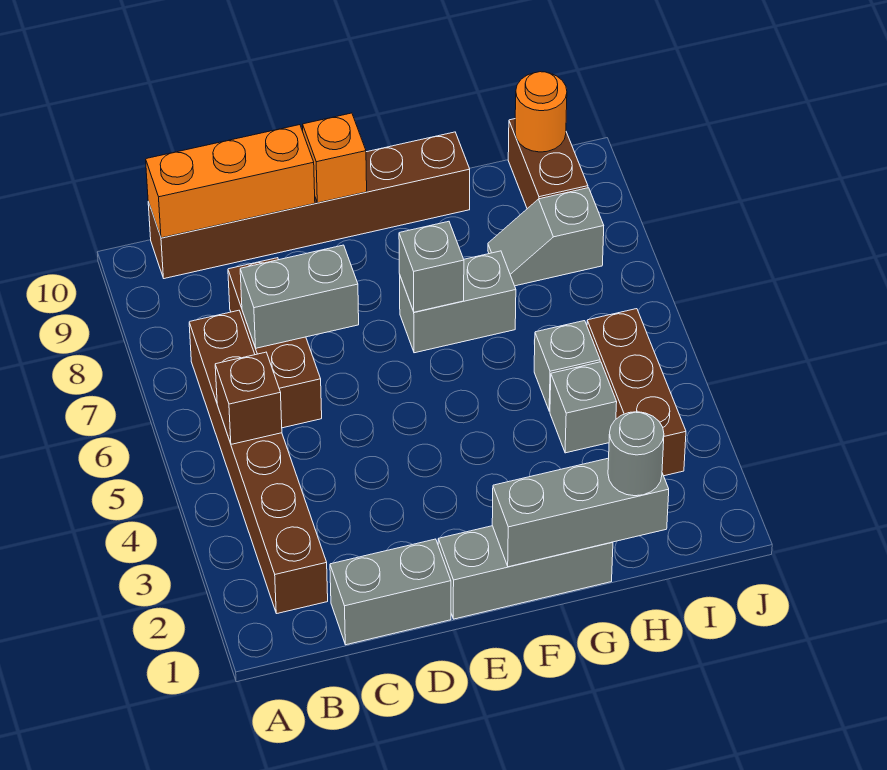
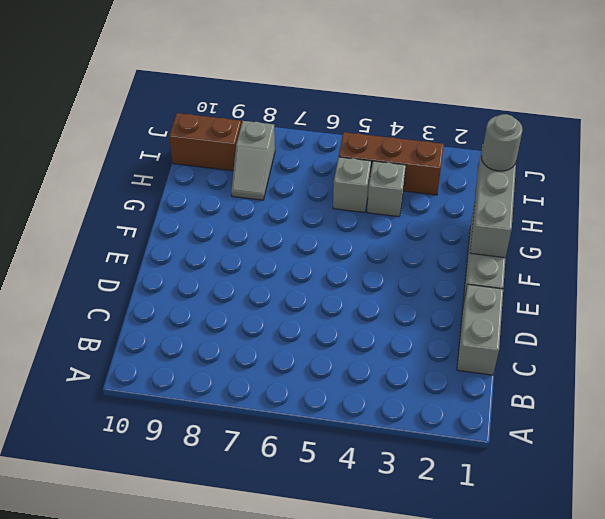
none -> brown 1x6 brick [189,310,328,614]
none -> brown 1x6 brick [148,132,470,279]
none -> brown 1x3 brick [228,258,322,428]

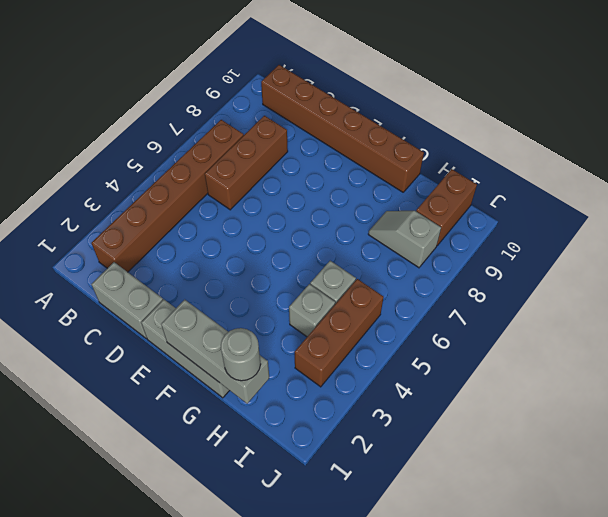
none -> grey 1x2 brick [400,251,516,353]
none -> brown 1x1 brick [215,352,282,444]
none -> orange 1x3 brick [146,125,315,238]

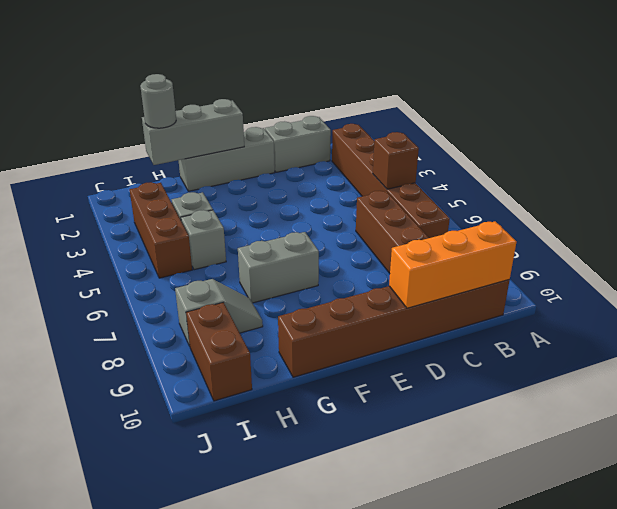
none -> grey 1x2 brick [240,245,359,348]
none -> orange 1x1 brick [303,113,367,203]
none -> grey 1x1 brick [399,221,464,312]

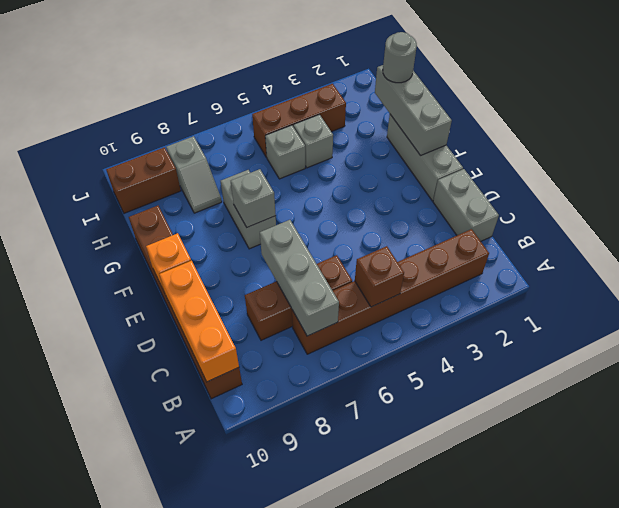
grey 1x3 brick [260,220,339,336] -> grey 1x2 brick [240,245,359,348]
none -> orange 1x1 round brick [515,72,567,152]

